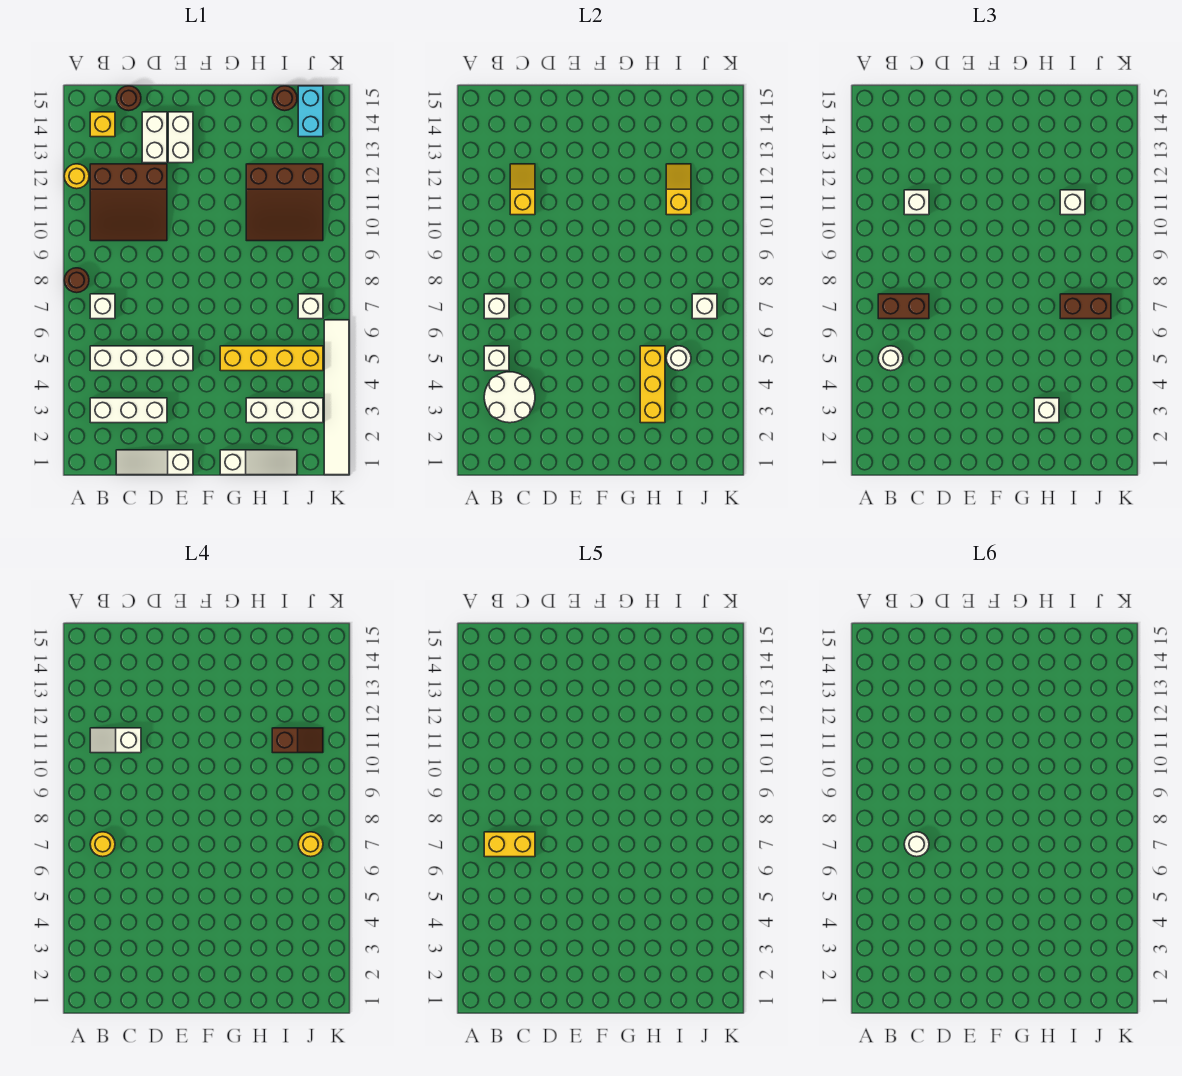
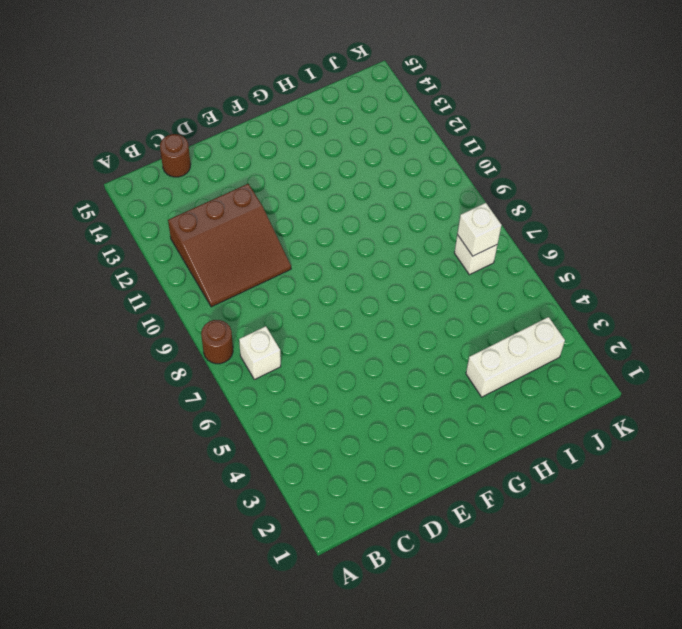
none -> yellow 1x1 round brick [64,164,89,189]
none -> white 1x3 brick [90,398,167,423]
none -> white 1x4 brick [90,346,193,371]
none -> yellow 1x1 brick [90,112,115,137]

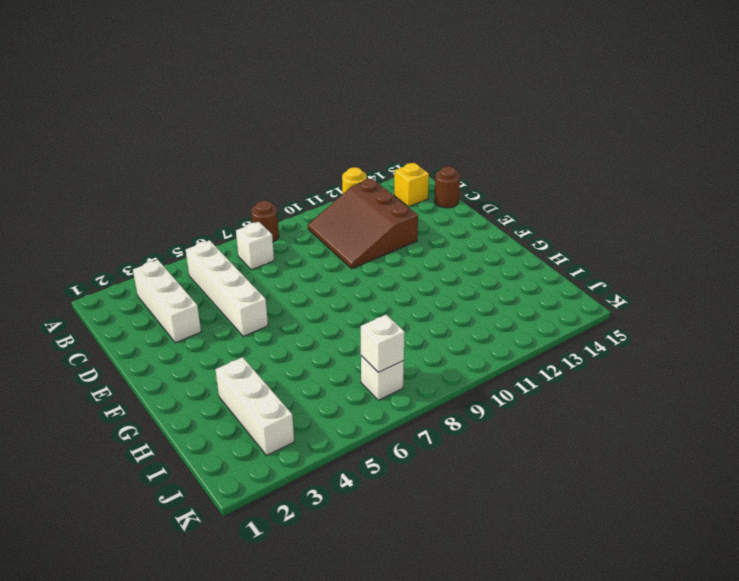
none -> white 1x3 slope [116,450,193,475]
none -> white 1x2 brick [142,112,167,163]
none -> white 1x2 brick [168,112,193,163]
none -> white 1x3 slope [220,450,297,475]

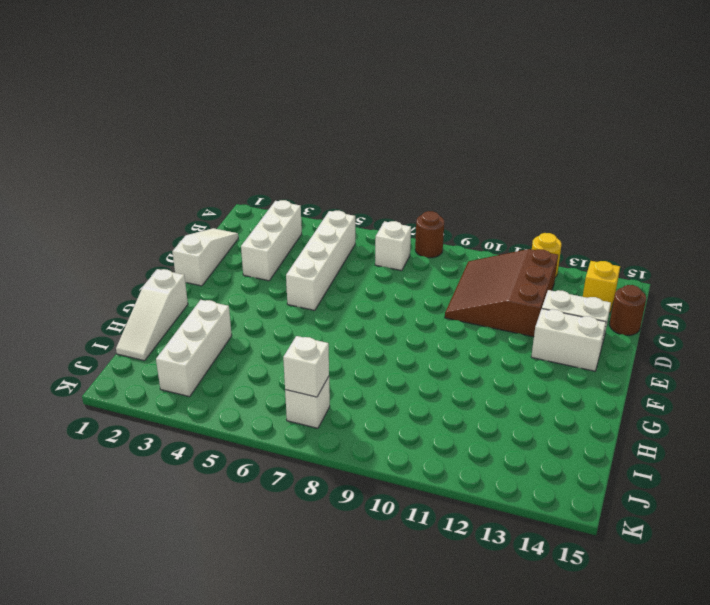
none -> yellow 1x4 brick [220,346,323,371]
none -> brown 3x3 slope [246,164,323,241]
none -> brown 1x1 round brick [272,86,297,111]
none -> cyan 1x2 brick [298,86,323,137]

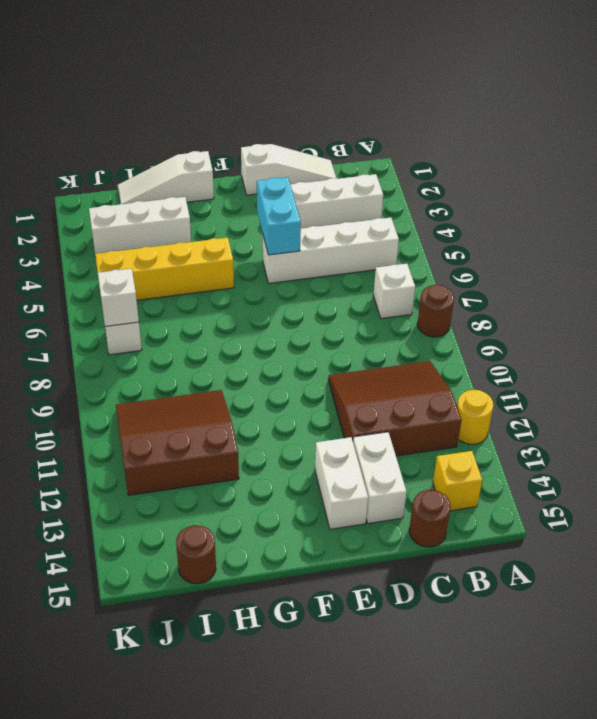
cyan 1x2 brick [257,177,301,255] -> cyan 1x2 brick moved to [298,86,323,137]
none -> white 1x6 tile [324,320,349,475]
none -> white 2x2 round brick [484,372,535,423]
none -> white 1x1 brick [484,346,509,371]
none -> white 1x1 brick [484,294,509,319]

